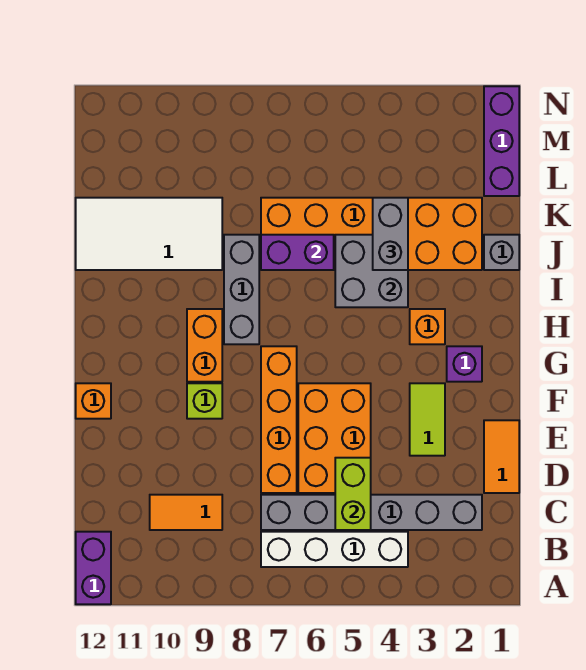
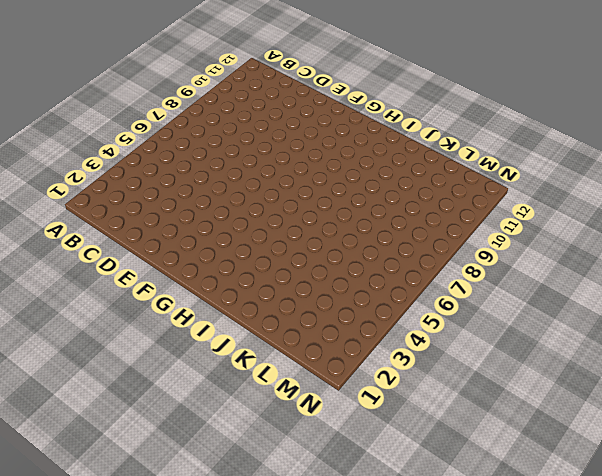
none -> purple 1x2 brick [76,532,111,604]
none -> white 1x4 brick [261,532,408,567]
none -> grey 1x6 brick [261,495,482,530]

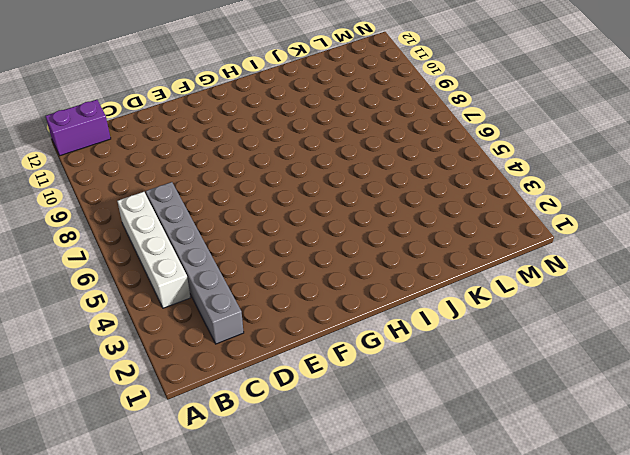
none -> orange 1x2 tile [150,495,222,530]
none -> orange 1x2 tile [484,420,519,493]
none -> orange 2x3 brick [298,383,371,493]

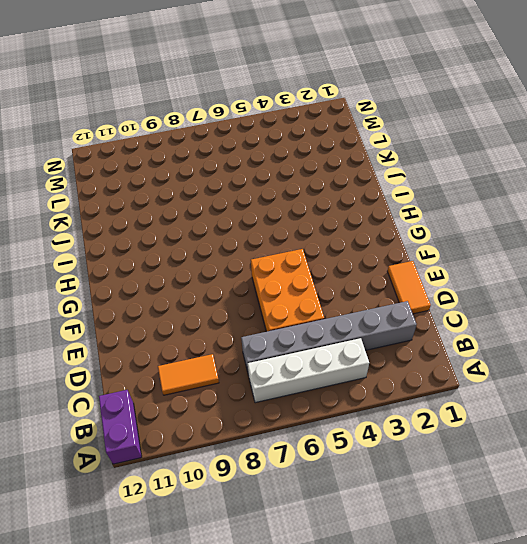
none -> orange 1x4 brick [261,346,297,493]
none -> lime 1x2 tile [410,383,445,456]
none -> lime 1x1 brick [187,383,222,419]

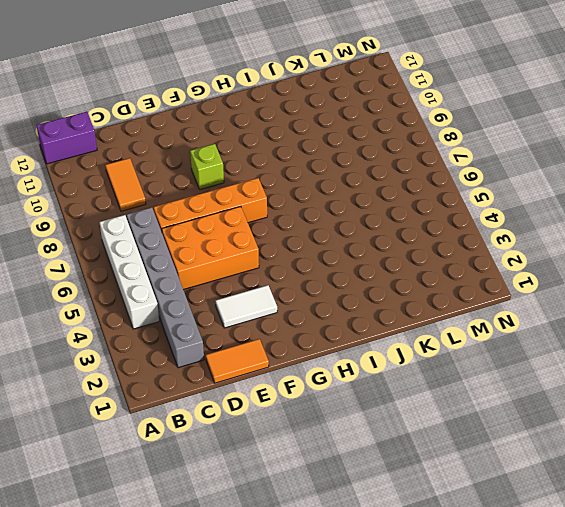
white 1x2 tile [216,285,277,328] -> lime 1x2 tile [410,383,445,456]
none -> orange 1x1 brick [76,383,111,419]
none -> purple 1x1 brick [447,346,482,382]
none -> orange 1x2 brick [187,309,222,382]

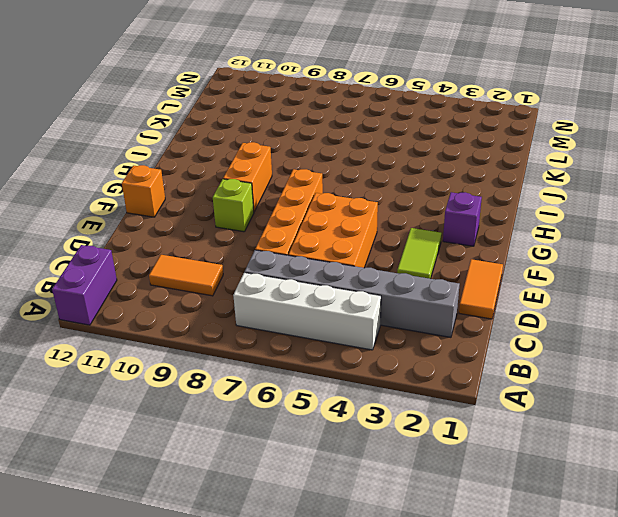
none -> orange 1x1 brick [410,309,445,344]
none -> grey 1x3 brick [224,235,259,344]
none -> grey 1x1 brick [484,235,519,270]

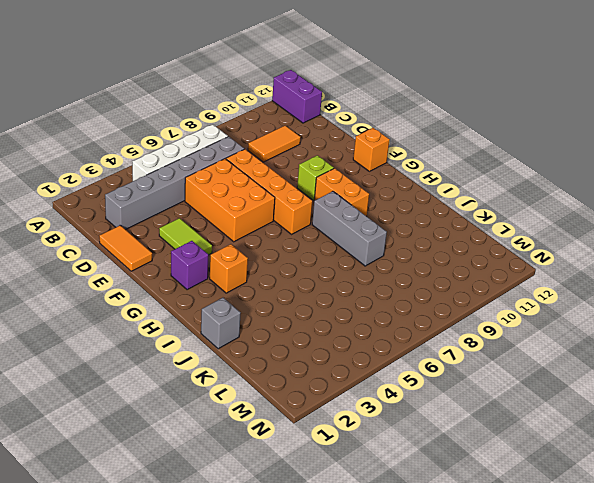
none -> orange 2x6 brick [261,198,482,270]
none -> white 2x4 tile [76,198,222,270]
none -> purple 1x3 brick [484,86,519,196]

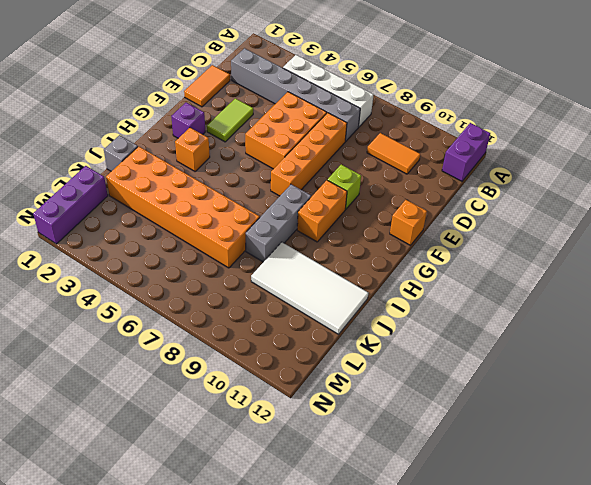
none -> lime 1x2 brick [335,458,371,530]
none -> grey 2x2 brick [335,235,408,307]
none -> purple 1x2 brick [261,235,334,270]

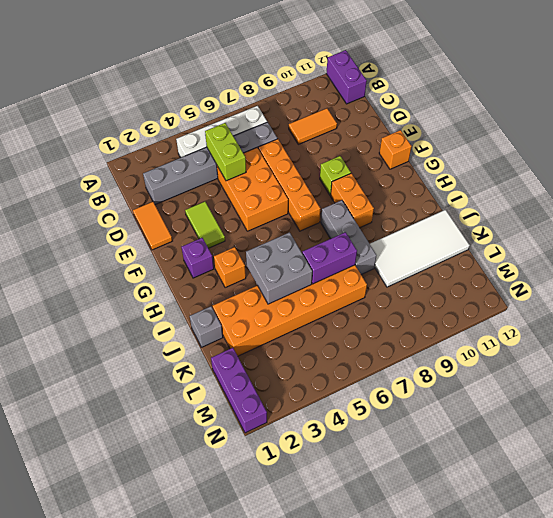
none -> grey 1x2 brick [373,198,408,270]

